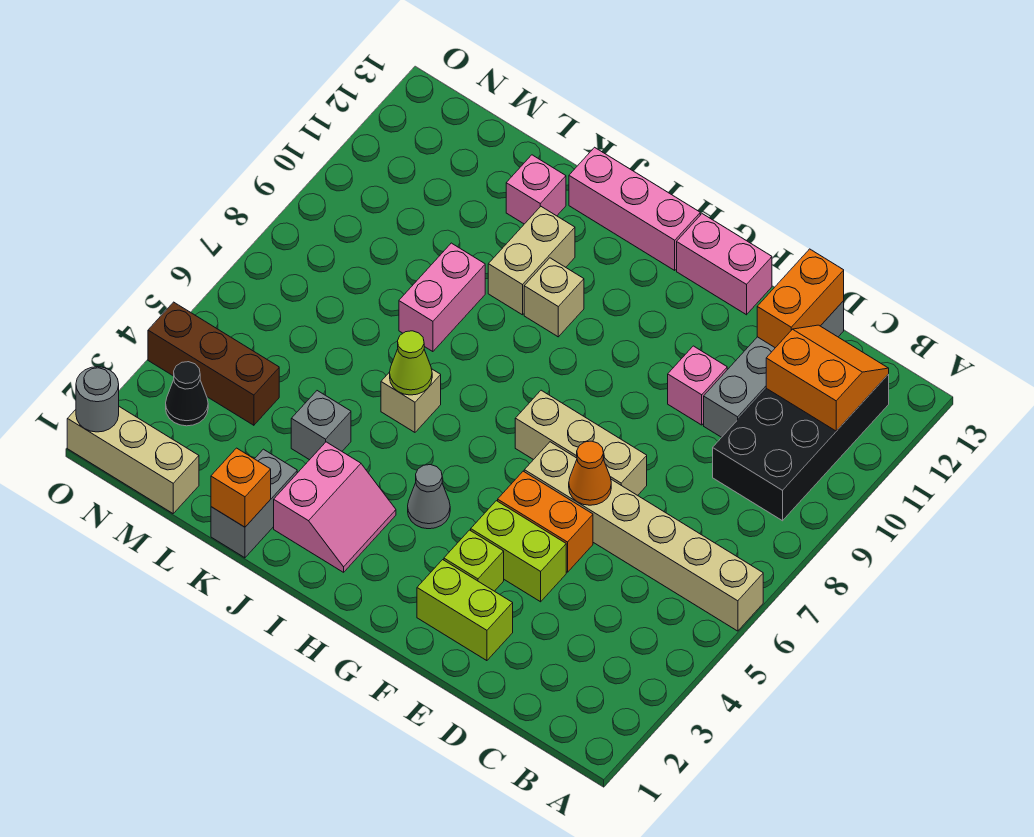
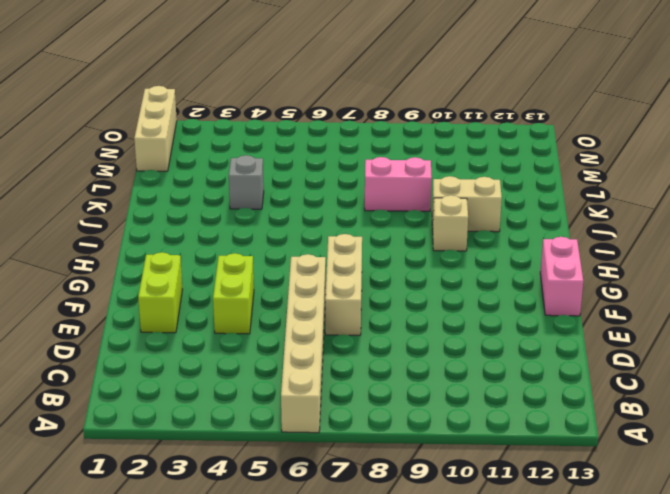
none -> black 2x4 brick [713,374,889,521]
none -> grey 1x4 brick [704,301,844,437]
none -> orange 1x2 brick [498,471,593,572]

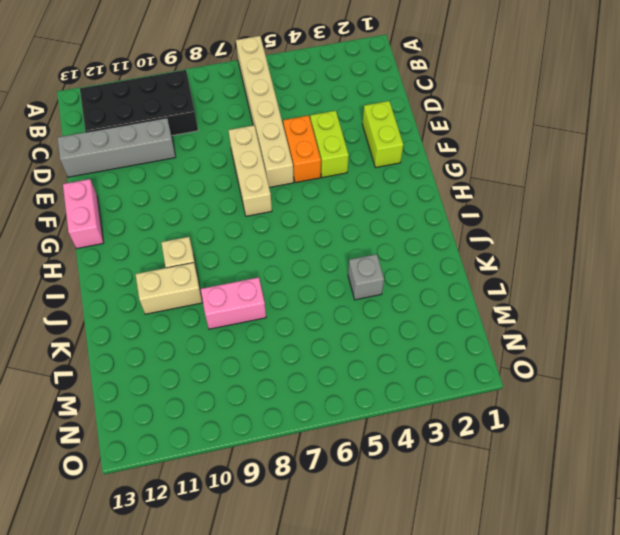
none -> pink 1x1 brick [668,346,727,425]
none -> lime 1x1 brick [444,530,504,591]
none -> grey 1x1 cone [408,465,450,529]

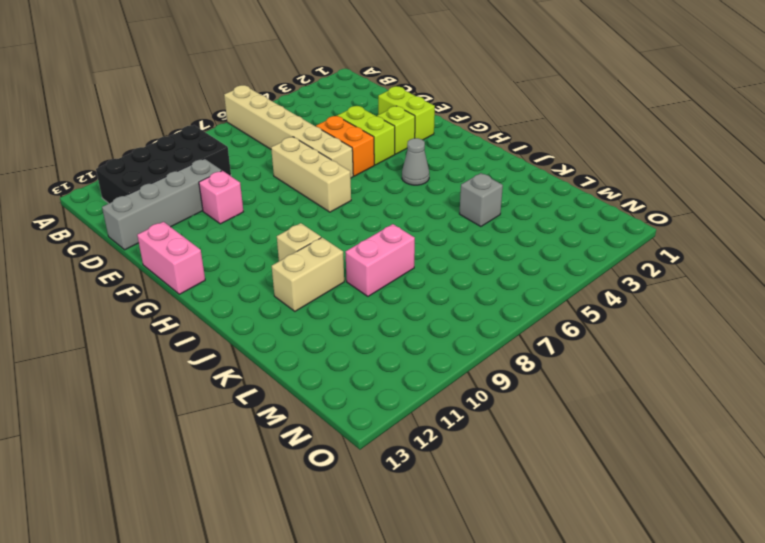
none -> pink 1x3 brick [569,147,700,270]
none -> pink 2x2 slope [274,442,396,572]
none -> tan 1x1 brick [381,369,441,432]

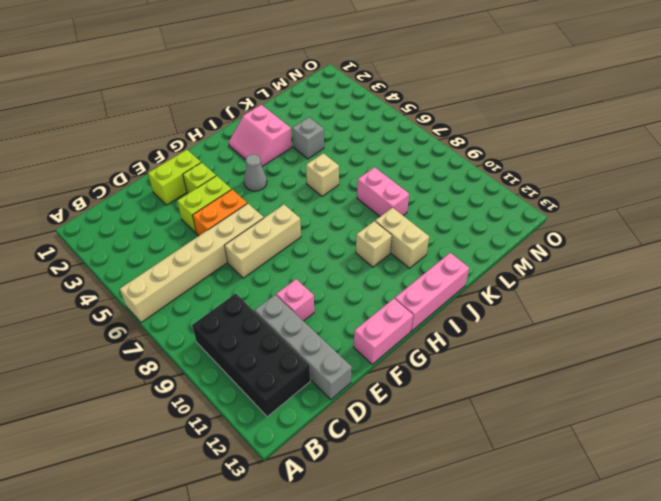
none -> grey 1x2 brick [211,449,297,558]
none -> pink 1x1 brick [506,155,566,224]
none -> tan 1x3 brick [67,407,199,513]

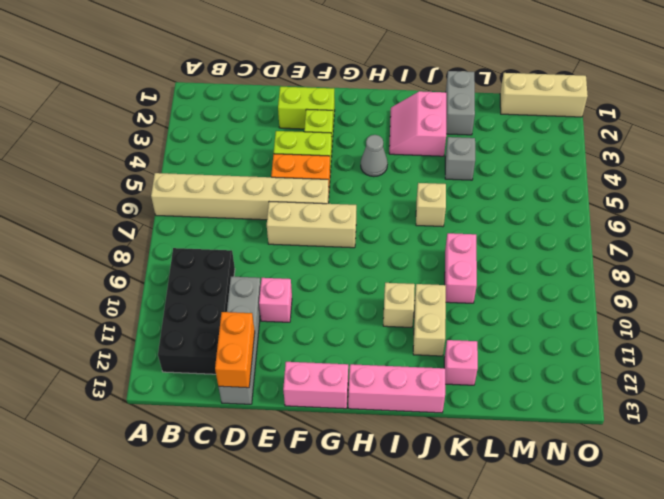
none -> brown 1x3 brick [148,302,279,425]
none -> black 1x1 cone [166,362,208,426]
none -> orange 2x2 slope [766,325,889,431]

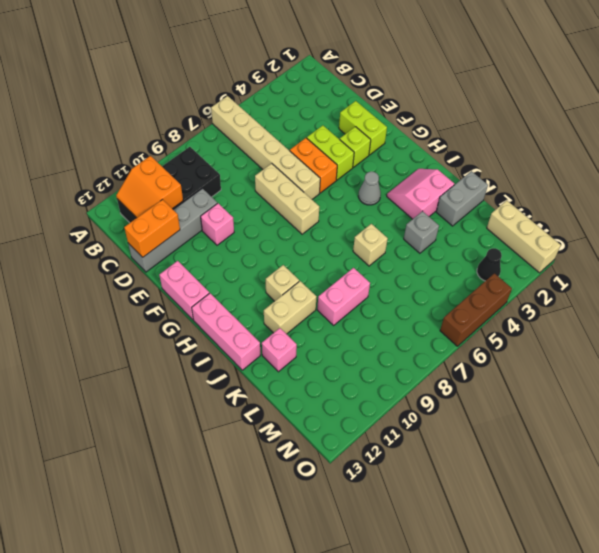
brown 1x3 brick [440,273,512,346] -> brown 1x3 brick turned to [148,302,279,425]
none -> orange 1x1 cone [569,441,611,505]
none -> lime 1x1 cone [390,331,432,395]
none -> orange 1x1 brick [211,448,271,527]

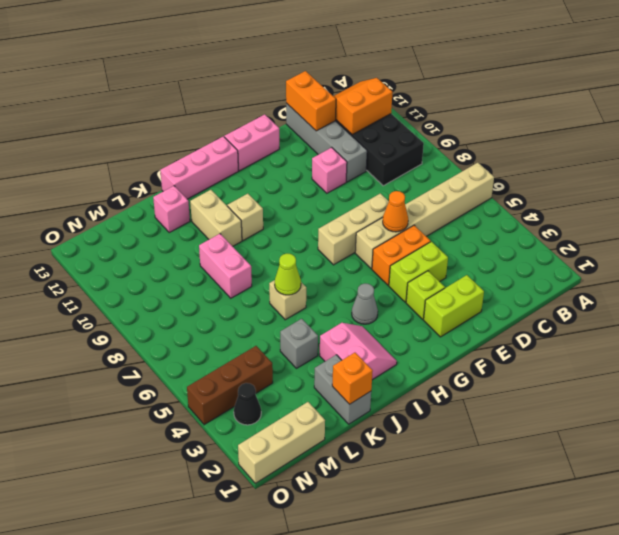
none -> grey 1x1 round brick [76,367,119,432]

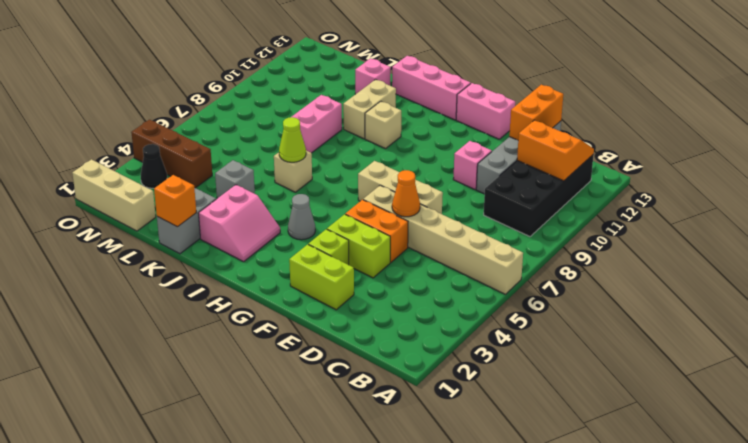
none -> grey 1x1 round brick [76,367,119,432]

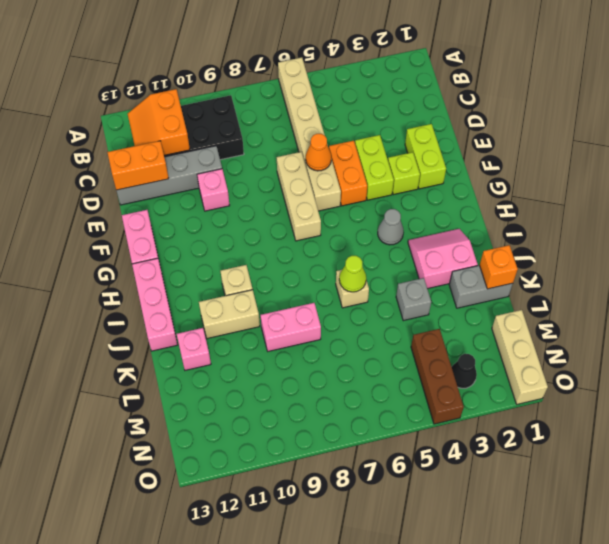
none -> grey 1x1 round brick [76,367,119,432]

